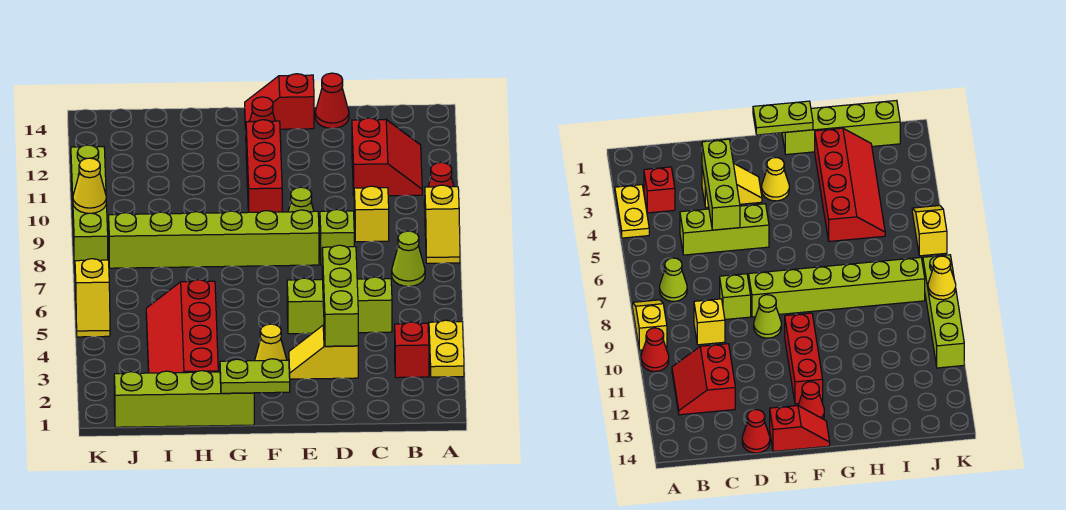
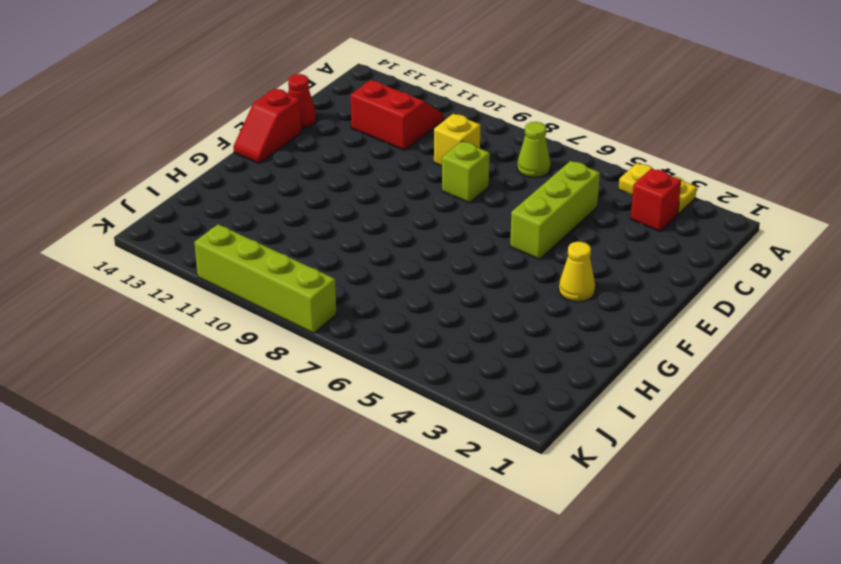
none -> yellow 1x2 slope [425,185,460,263]
none -> red 1x1 cone [424,162,454,207]
none -> yellow 1x2 slope [289,325,358,379]

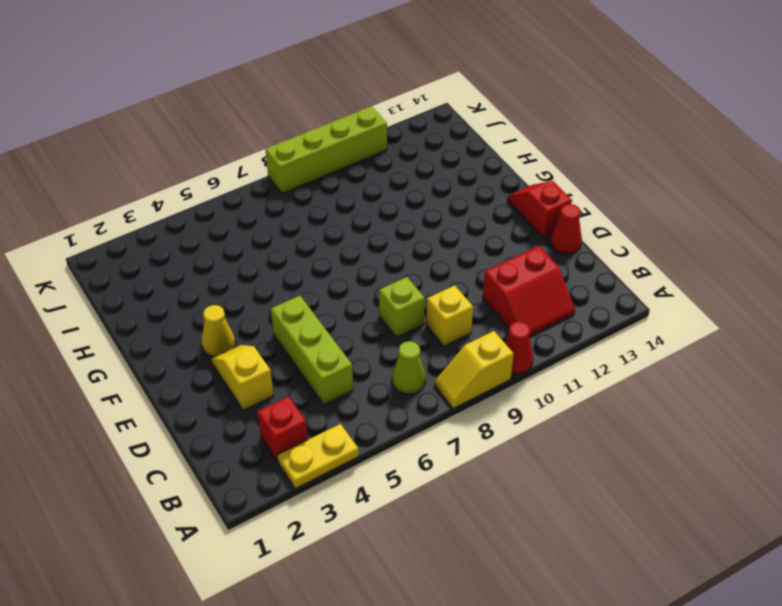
none -> lime 1x6 brick [109,210,319,268]
none -> lime 1x1 cone [288,187,314,212]
none -> red 1x3 brick [246,120,282,212]

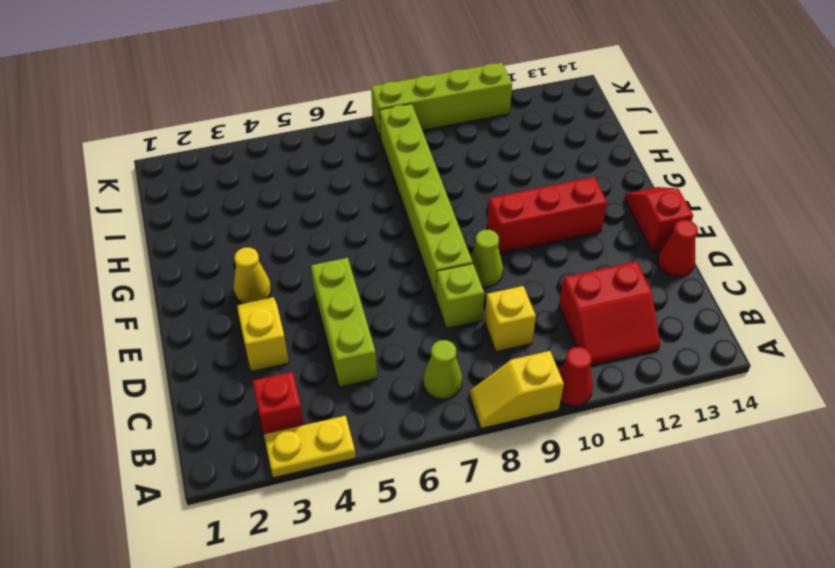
none -> red 1x1 cone [250,97,275,122]
none -> lime 1x4 brick [114,371,254,427]
none -> red 2x4 slope [146,280,218,373]

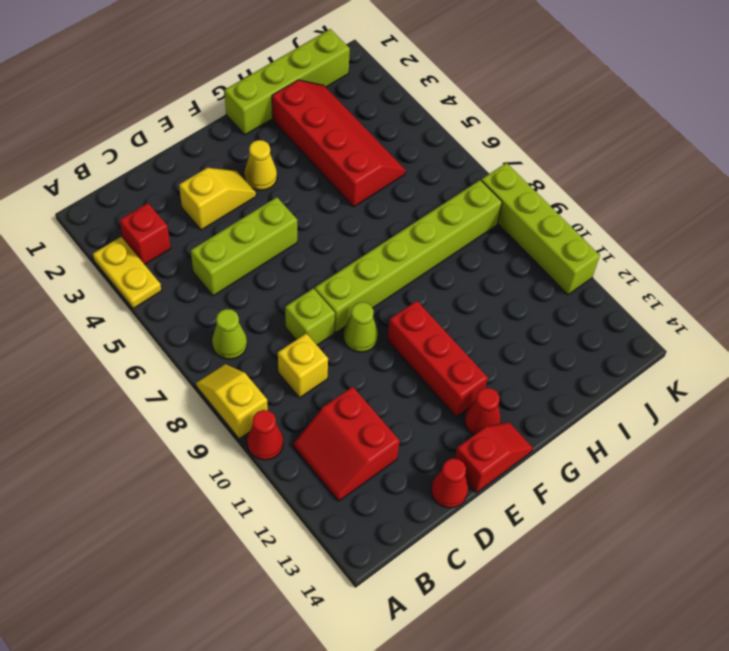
none -> yellow 1x2 slope [75,259,110,337]
none -> lime 1x3 brick [322,245,358,346]
none -> lime 1x2 plate [220,359,290,393]

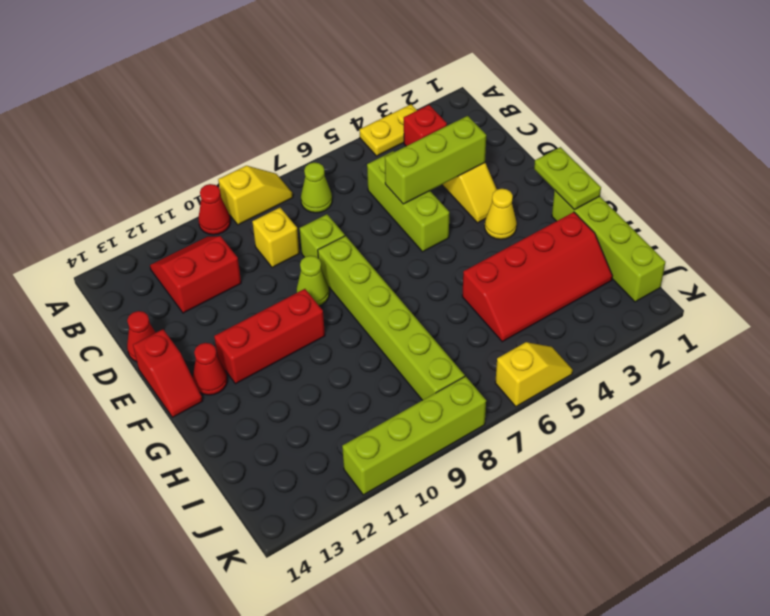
none -> yellow 1x1 cone [73,158,106,213]

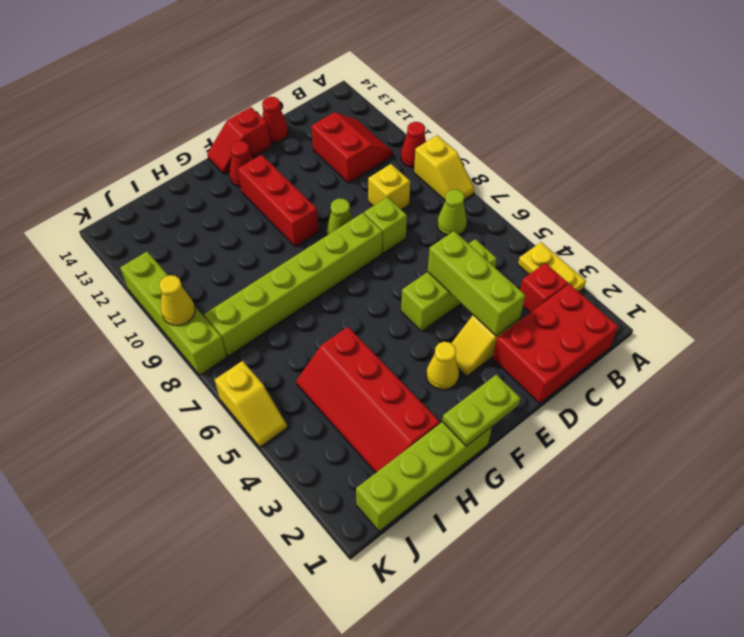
red 2x3 brick [493,284,618,404] -> none

